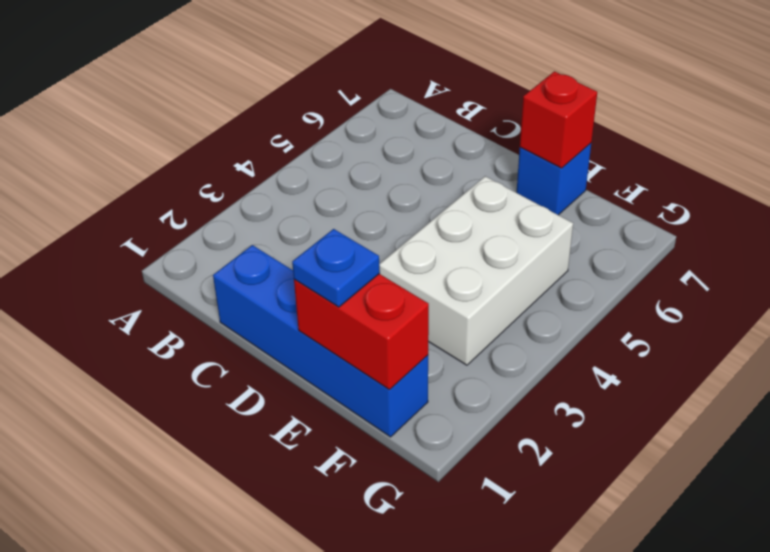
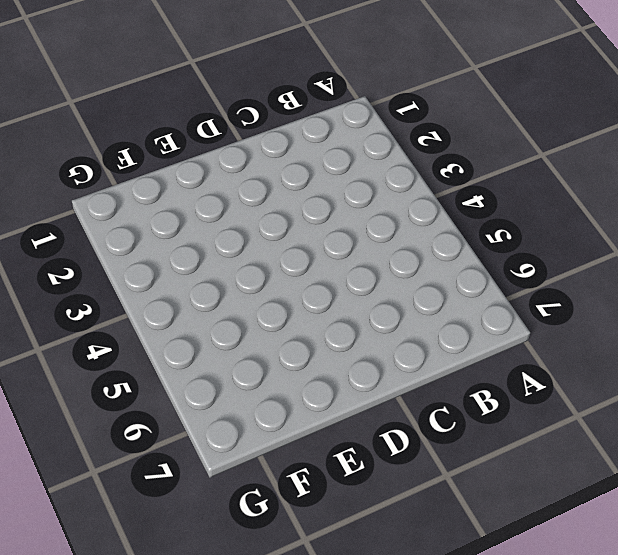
none -> blue 1x4 brick [213,245,428,437]
none -> white 2x3 brick [379,176,573,365]

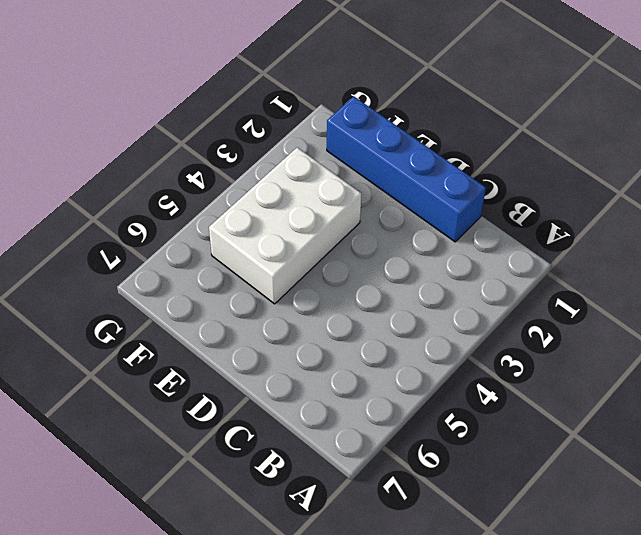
none -> blue 1x1 brick [517,143,591,215]
none -> red 1x2 brick [294,274,429,390]

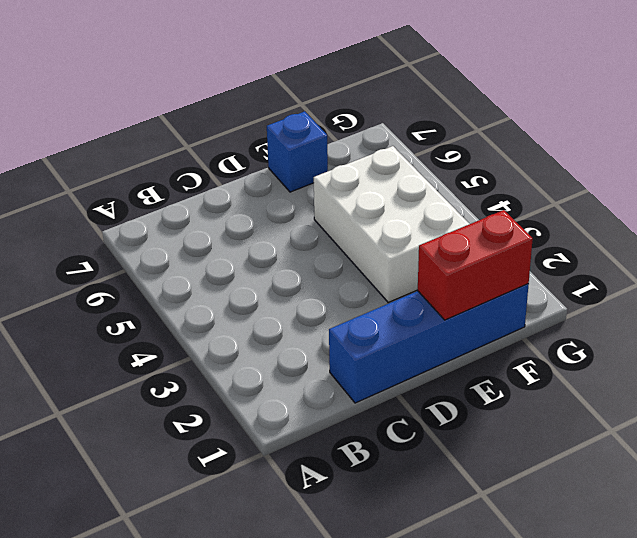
none -> red 1x1 brick [520,71,597,168]
none -> blue 1x1 plate [292,229,380,307]

